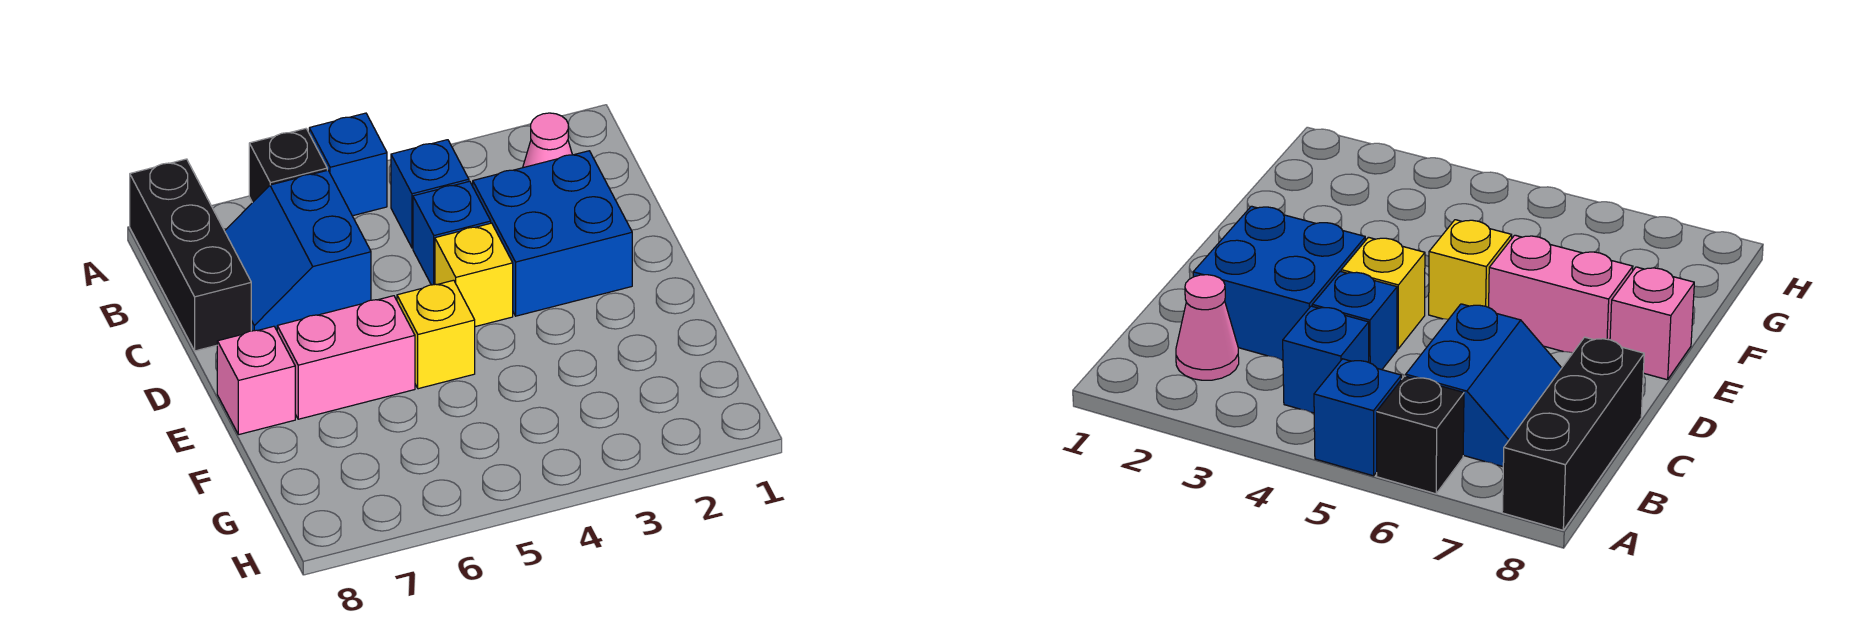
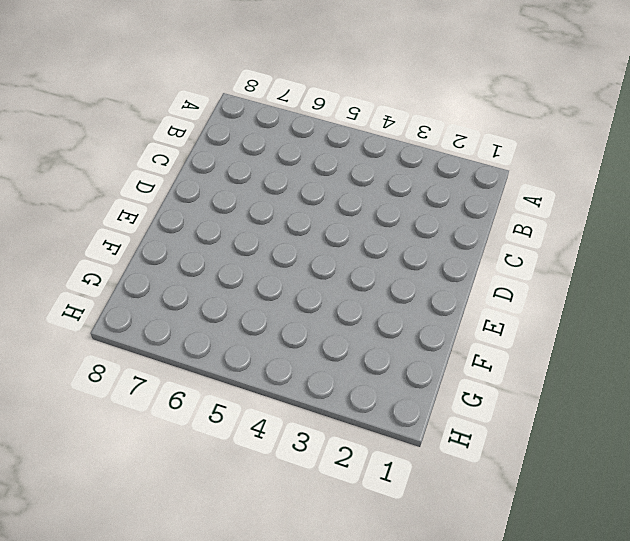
none -> blue 1x1 brick [309,113,387,216]
none -> black 1x1 brick [249,129,327,203]
none -> black 1x3 brick [130,159,251,351]

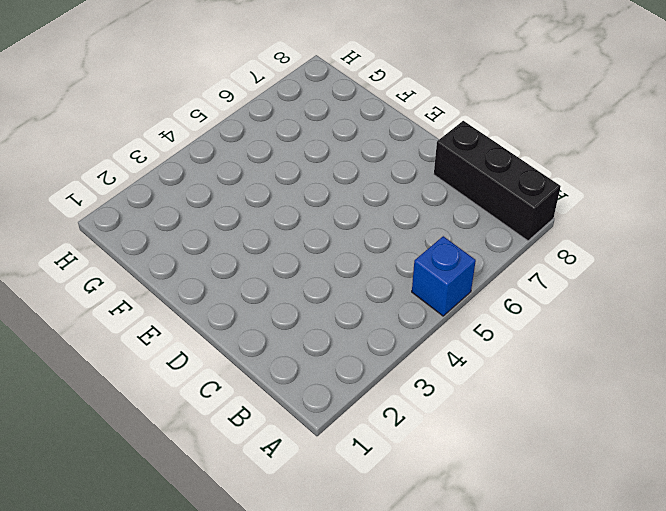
none -> black 1x1 brick [249,129,327,203]
none -> pink 1x1 cone [523,113,572,168]
none -> blue 1x1 brick [391,140,469,248]

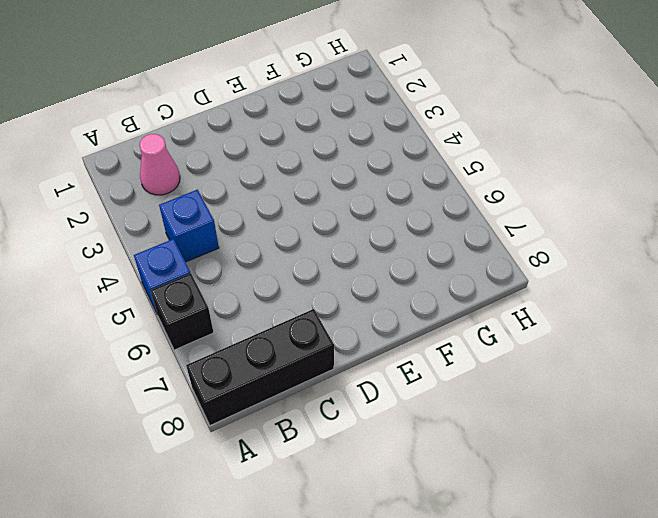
none -> blue 2x2 slope [225,170,371,331]
none -> blue 2x2 brick [473,151,632,316]
none -> blue 1x1 brick [413,181,491,285]

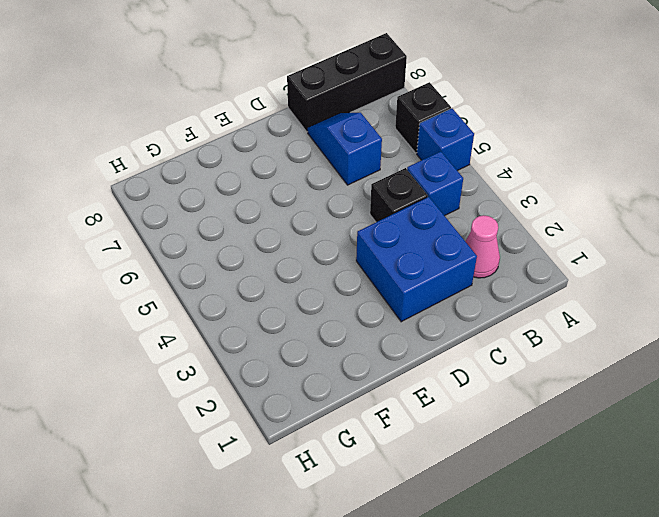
black 1x1 brick [370,168,428,222] -> blue 1x1 brick [413,181,491,285]
blue 1x2 slope [308,113,382,185] -> blue 2x2 slope [225,170,371,331]
none -> yellow 1x1 brick [435,223,513,327]
none -> yellow 1x1 brick [397,280,475,389]
none -> pink 1x2 brick [277,296,415,419]

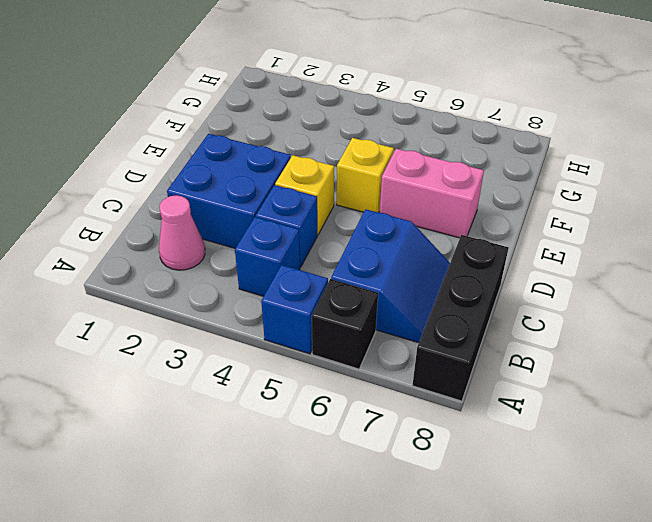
none -> pink 1x1 brick [217,326,295,435]

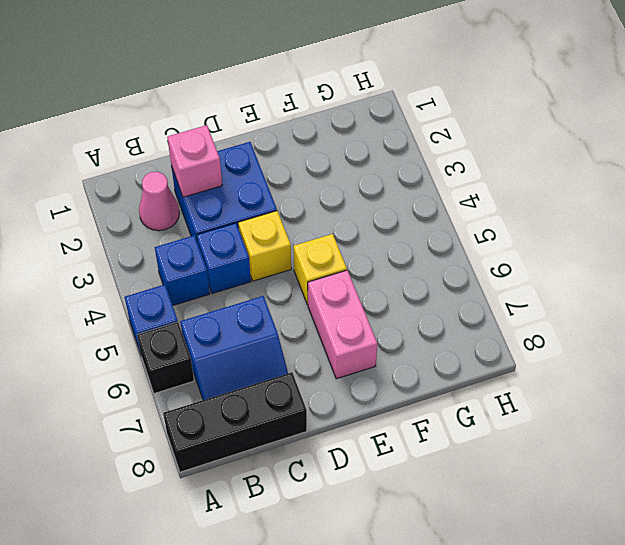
pink 1x1 brick [167,125,222,197] -> pink 1x1 brick moved to [217,326,295,435]

